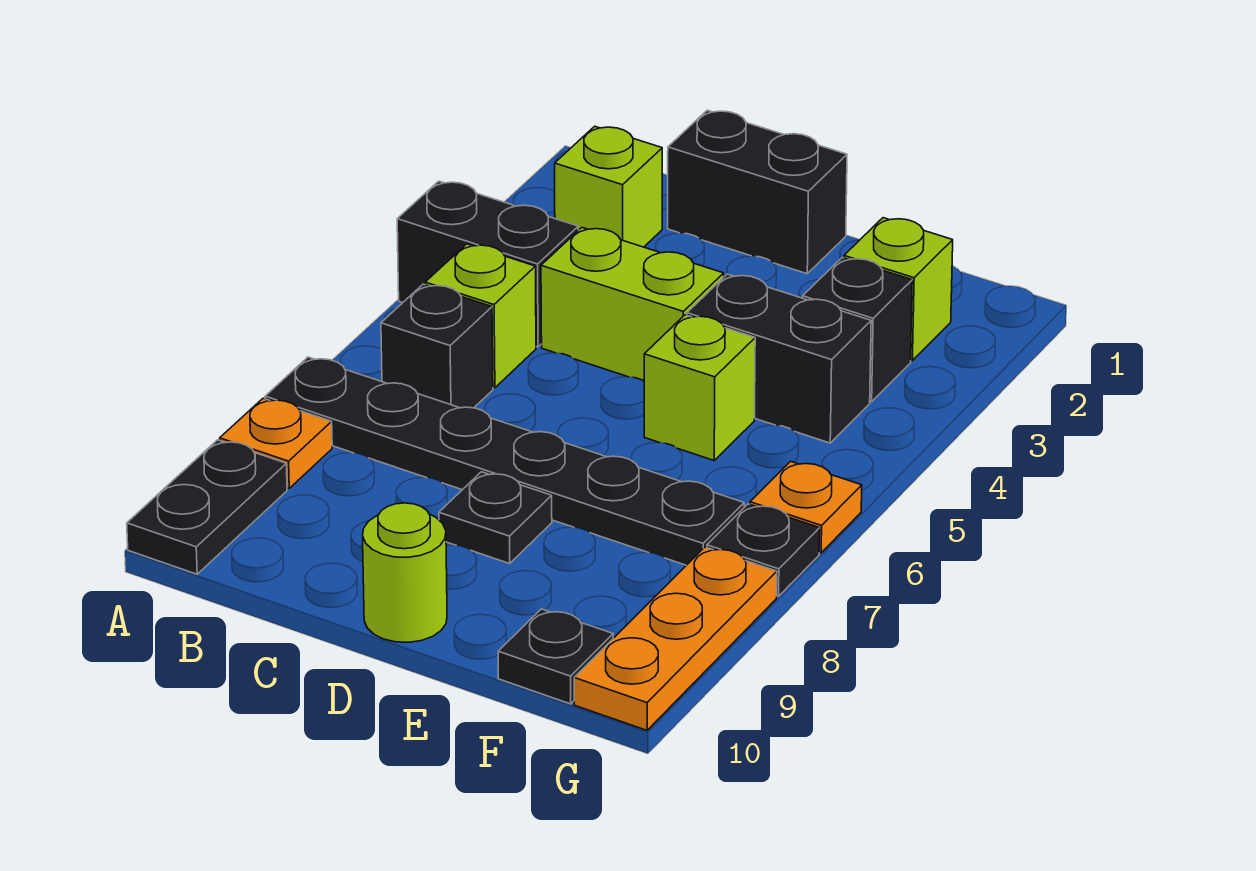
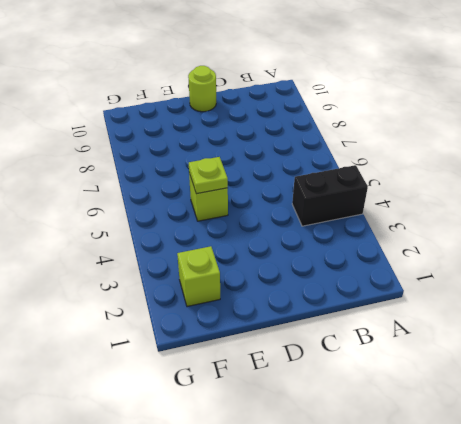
lime 1x1 plate [189,157,228,194] -> none
none -> black 1x6 plate [265,357,744,565]
none -> orange 1x1 plate [220,398,332,488]
none -> black 1x2 plate [127,440,287,574]

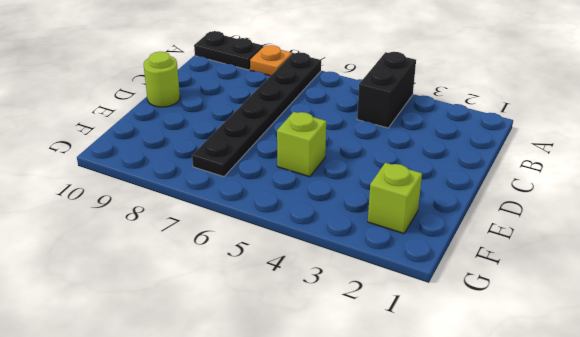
none -> lime 1x1 brick [555,126,662,247]
none -> lime 1x1 brick [425,244,536,388]
none -> black 1x1 brick [381,284,493,408]

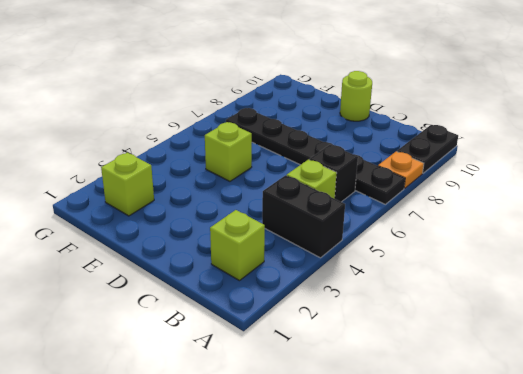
none -> black 1x2 brick [668,110,847,274]
none -> lime 1x2 brick [541,228,724,381]
none -> black 1x1 plate [439,472,552,564]

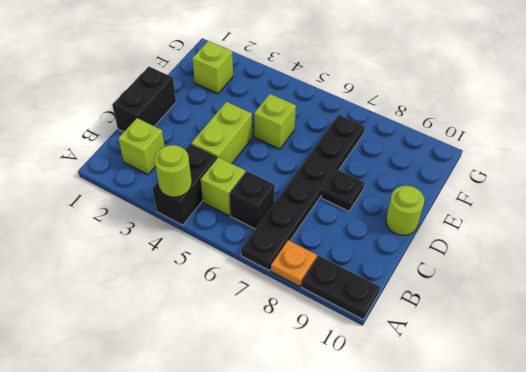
lime 1x1 round brick [154,145,192,197] -> none
none -> black 1x2 brick [687,274,871,443]
none -> black 1x1 brick [803,258,912,402]
none -> black 1x1 plate [498,609,613,704]

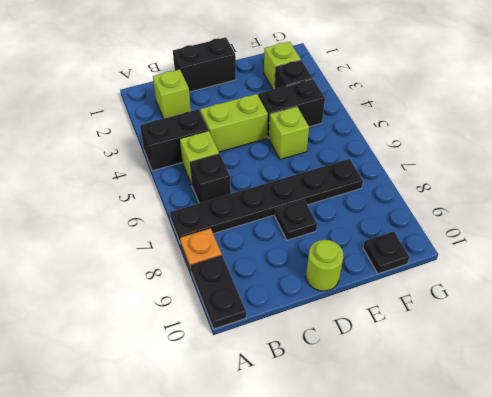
none -> orange 1x1 plate [750,461,862,553]
none -> black 1x1 plate [707,504,820,596]
none -> orange 1x3 plate [574,547,777,730]

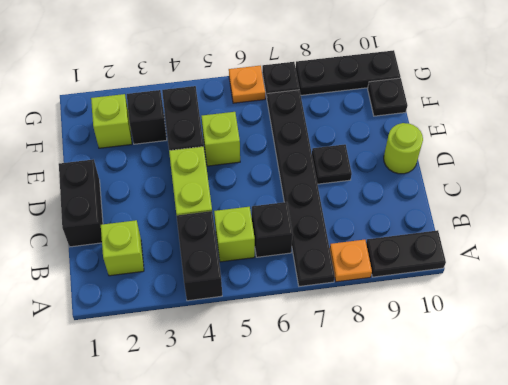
black 1x3 plate [296,50,400,95] -> orange 1x3 plate [574,547,777,730]

